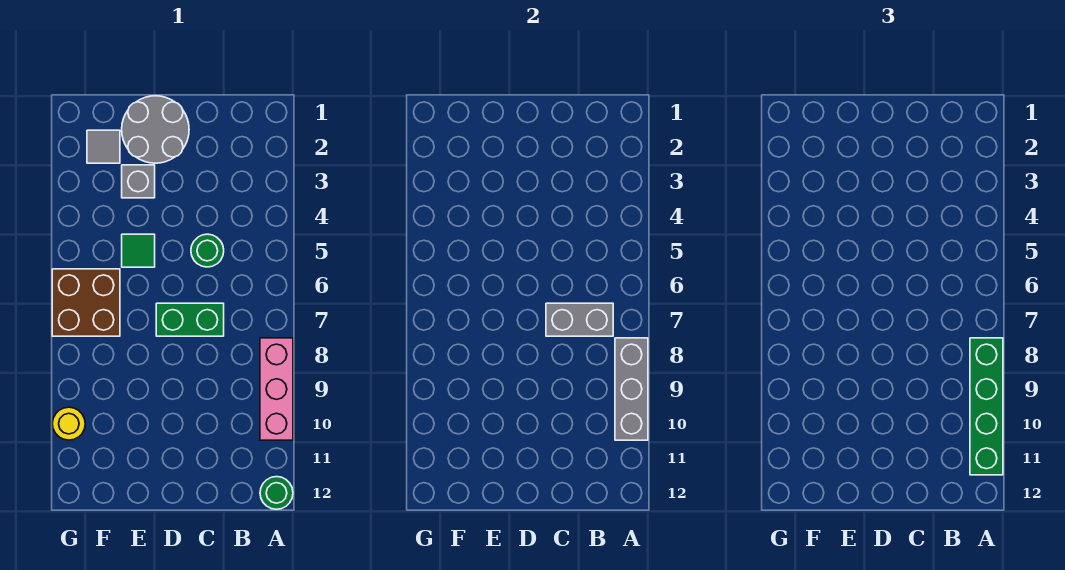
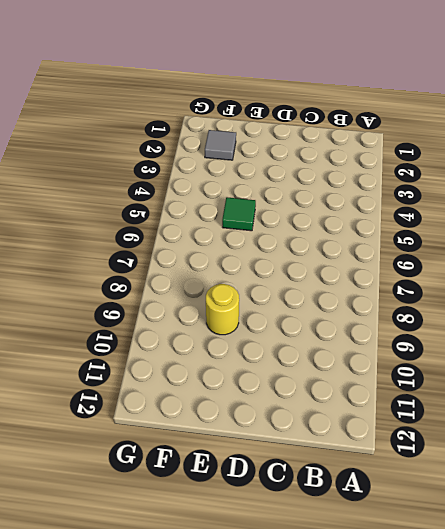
yellow 1x1 round brick [206,284,239,335] -> yellow 1x1 round brick moved to [52,407,85,440]
none -> pink 1x3 brick [260,338,293,440]
none -> green 1x1 round brick [260,477,293,509]
none -> green 1x1 round brick [191,234,224,267]

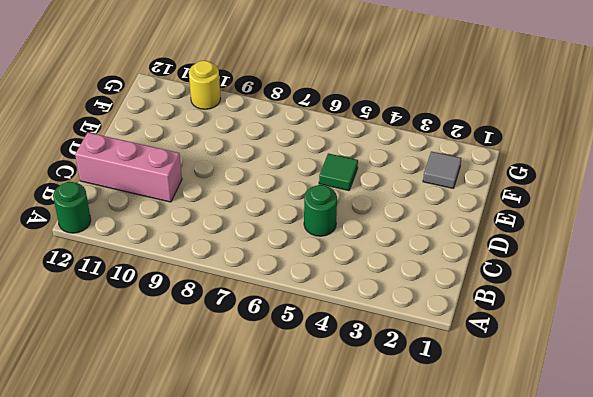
pink 1x3 brick [75,133,182,202] -> pink 1x3 brick moved to [260,338,293,440]
none -> green 1x2 brick [156,303,224,336]
none -> grey 2x2 round brick [122,96,189,163]
none -> grey 1x1 brick [122,165,155,198]

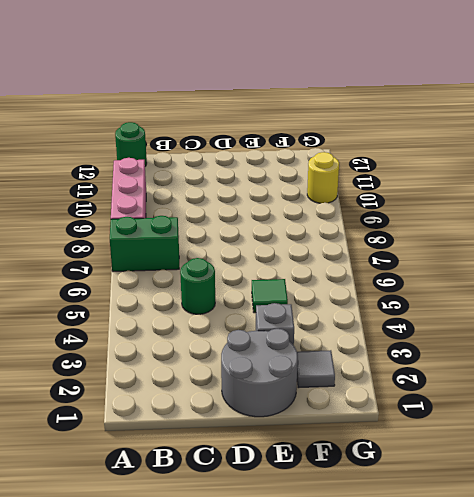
green 1x2 brick [110,216,179,272] -> green 1x2 brick moved to [156,303,224,336]
none -> brown 2x2 brick [52,269,120,336]
none -> grey 1x3 brick [615,338,648,440]
none -> grey 1x2 brick [546,303,613,336]

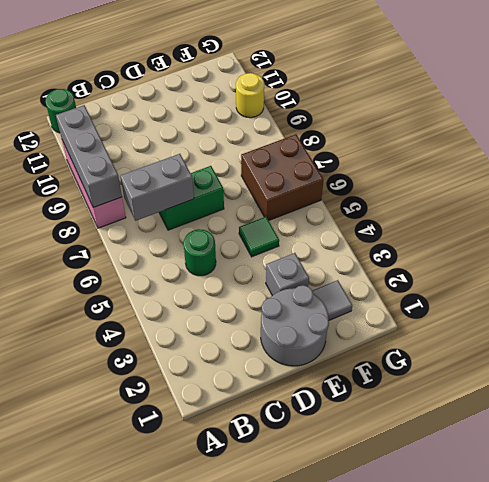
none -> green 1x4 brick [970,338,1003,475]

